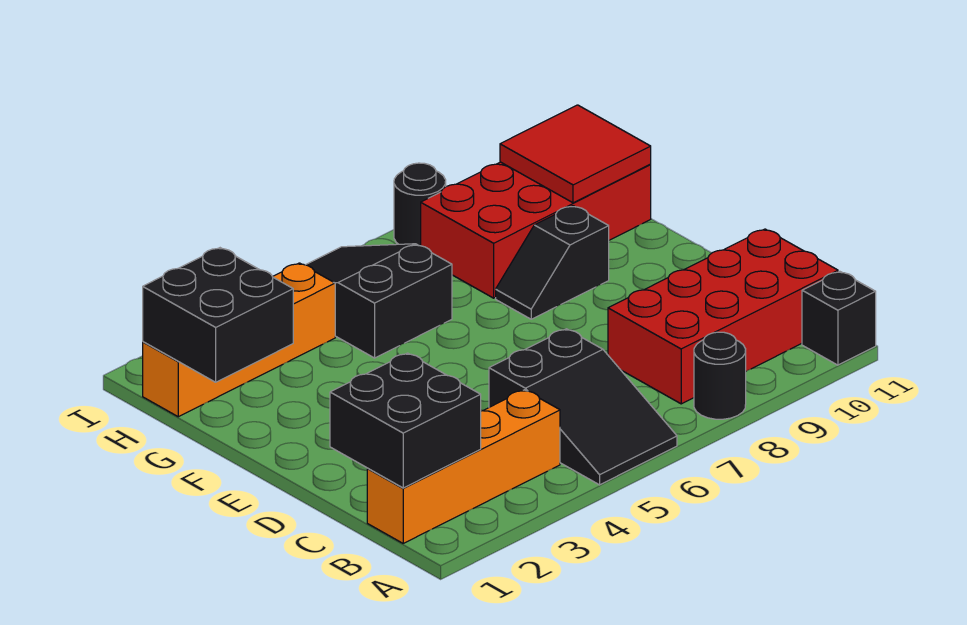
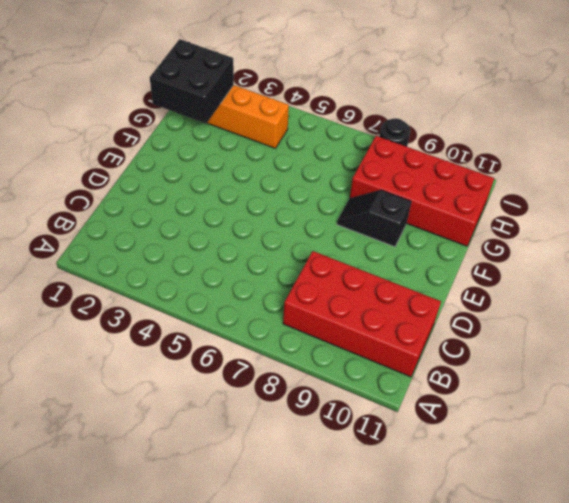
none -> black 2x3 slope [489,329,677,485]
none -> black 1x1 round brick [694,332,746,419]
none -> black 1x1 brick [802,271,876,365]

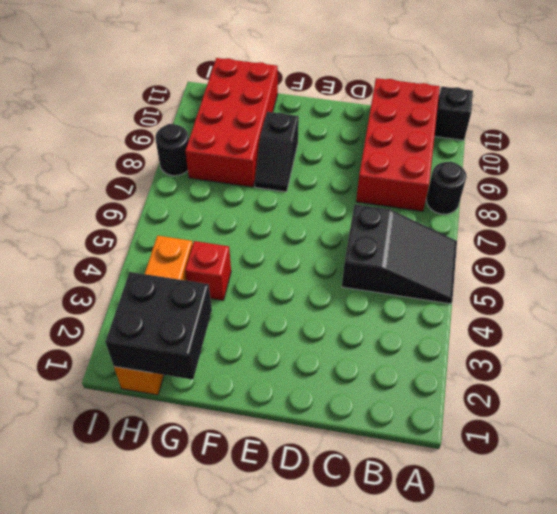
red 1x1 brick [185,241,231,300] -> none
none -> orange 1x4 brick [367,390,560,543]
none -> black 2x3 slope [306,244,452,358]
none -> black 2x2 brick [330,353,481,488]

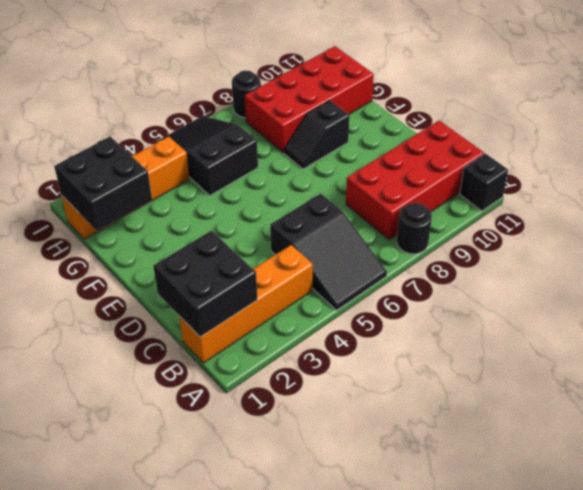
none -> red 2x2 tile [500,105,651,203]

